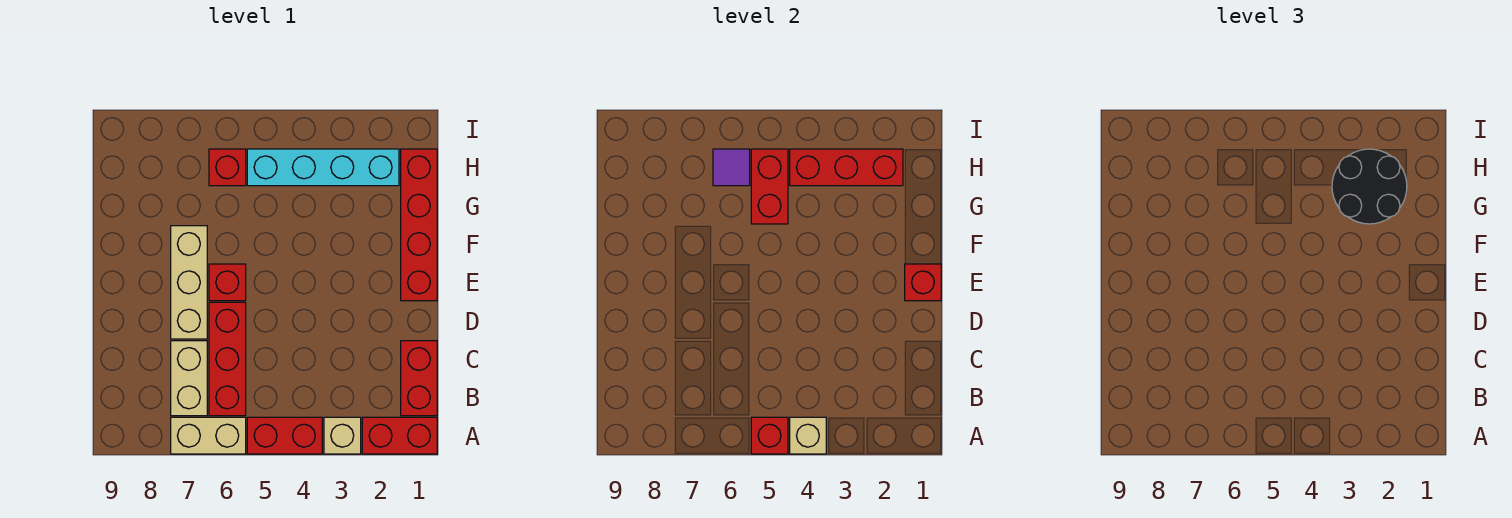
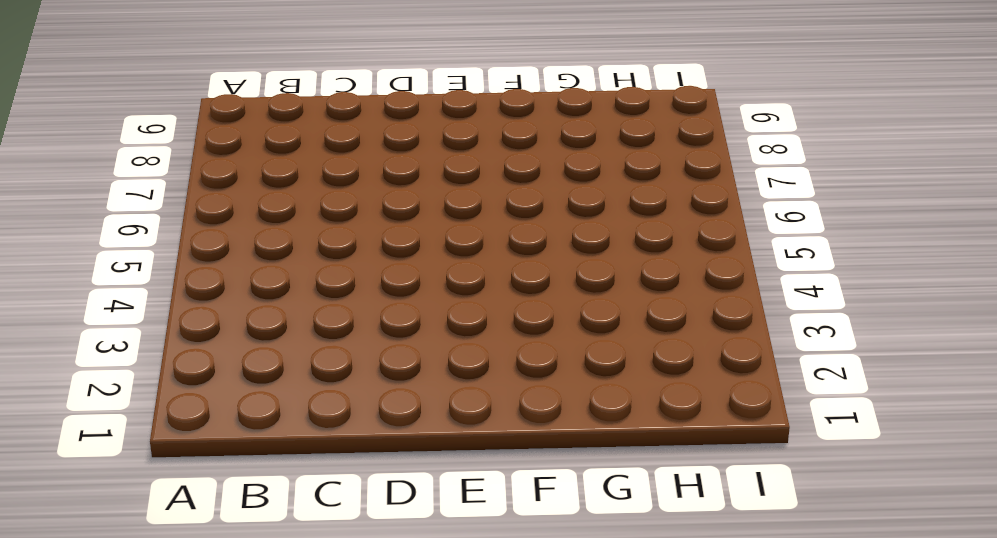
none -> red 1x2 brick [362,417,437,454]
none -> tan 1x1 brick [324,417,361,454]
none -> red 1x2 brick [247,417,322,454]

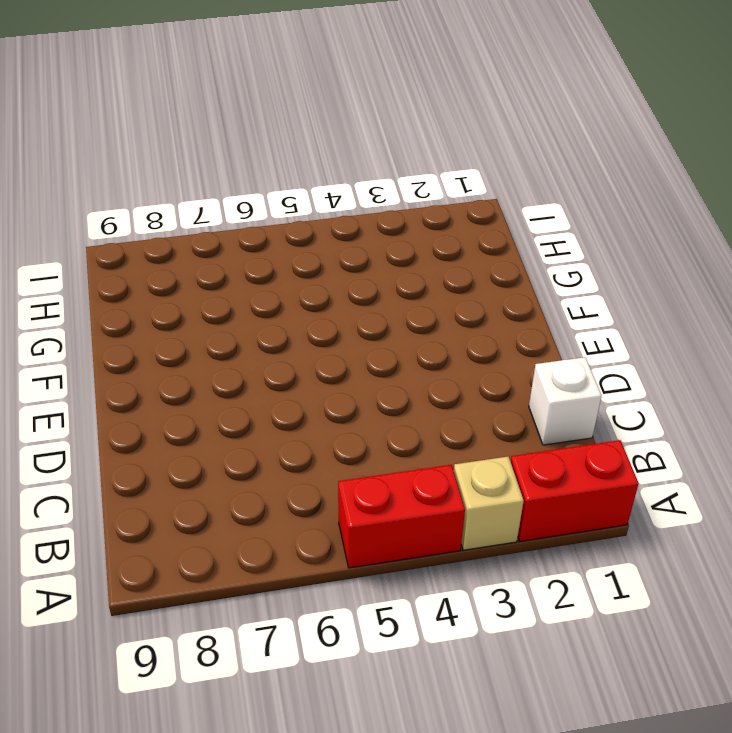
white 1x1 brick [529,357,602,445] -> red 1x2 brick [401,341,437,416]
none -> tan 1x2 brick [171,417,246,454]
none -> red 1x3 brick [209,302,246,416]
none -> tan 1x2 brick [171,341,207,416]

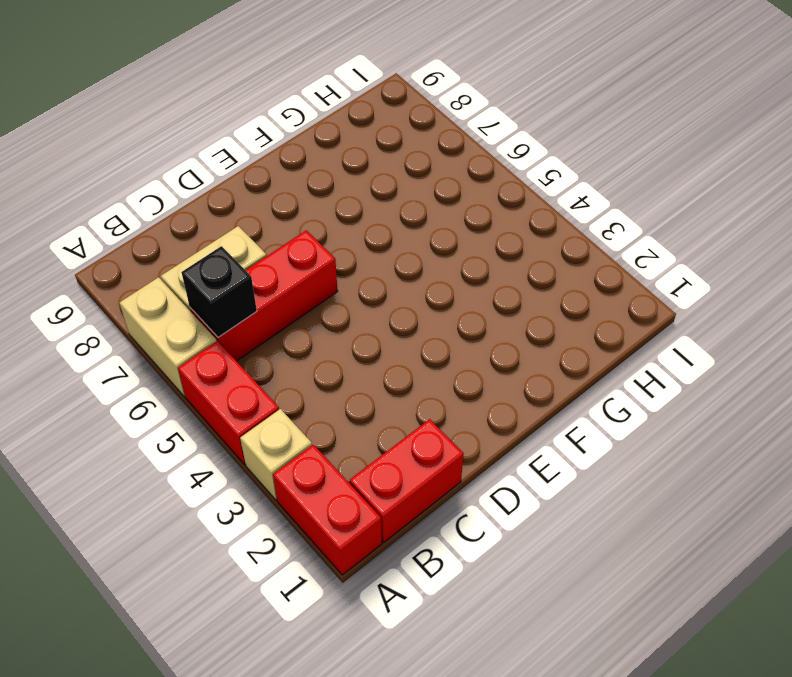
black 1x1 brick [182,246,257,337] -> none
none -> tan 1x3 brick [171,226,207,339]
none -> red 1x4 brick [401,149,437,301]
none -> red 1x1 brick [209,264,246,301]

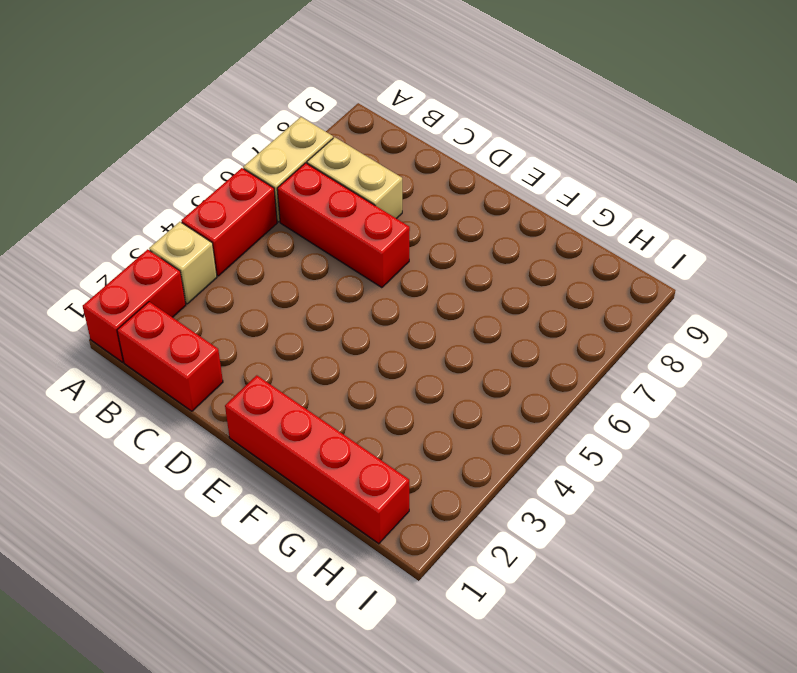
none -> tan 1x3 brick [171,226,207,339]
none -> red 1x1 brick [209,264,246,301]
none -> cyan 1x4 brick [247,149,399,186]

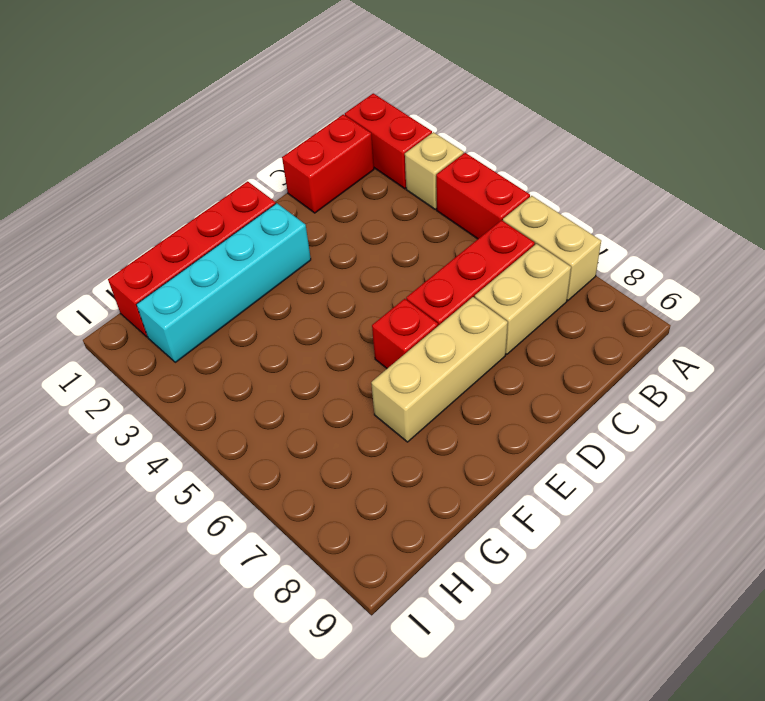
cyan 1x4 brick [136,203,311,362] -> cyan 1x4 brick turned to [247,149,399,186]
none -> red 1x1 brick [209,149,246,186]
none -> tan 1x1 brick [790,417,826,454]
none -> red 1x1 brick [751,417,788,454]

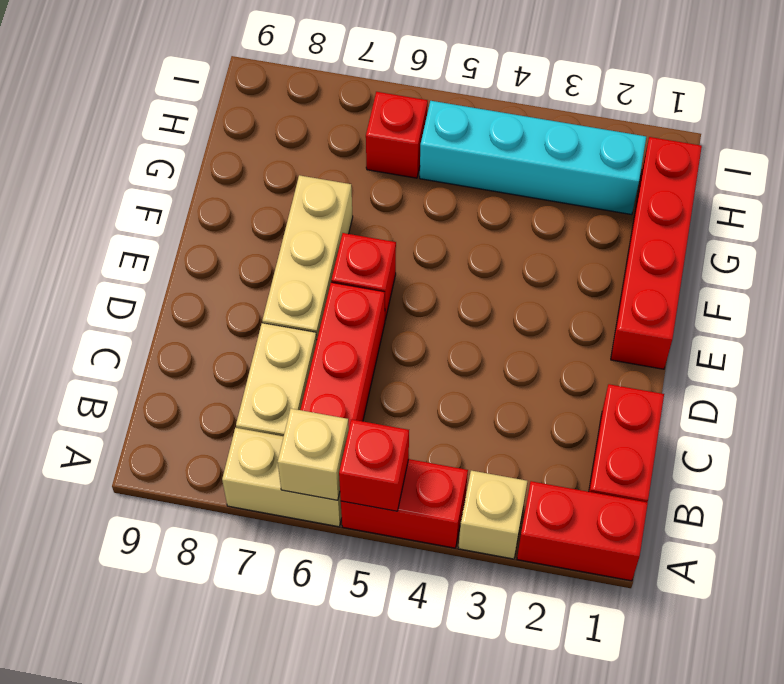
tan 1x1 brick [278,409,349,500] -> tan 1x1 brick moved to [790,417,826,454]
none -> red 1x1 brick [905,264,941,301]
none -> red 1x2 brick [751,149,788,224]
none -> red 1x3 brick [790,149,903,186]

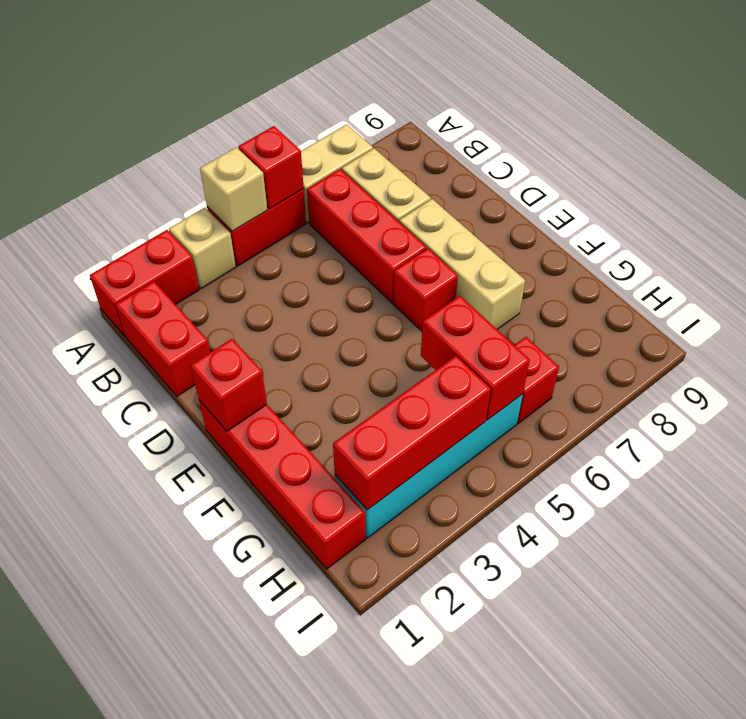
none -> purple 1x1 tile [713,149,750,186]
none -> black 2x2 round brick [1332,149,1407,224]

